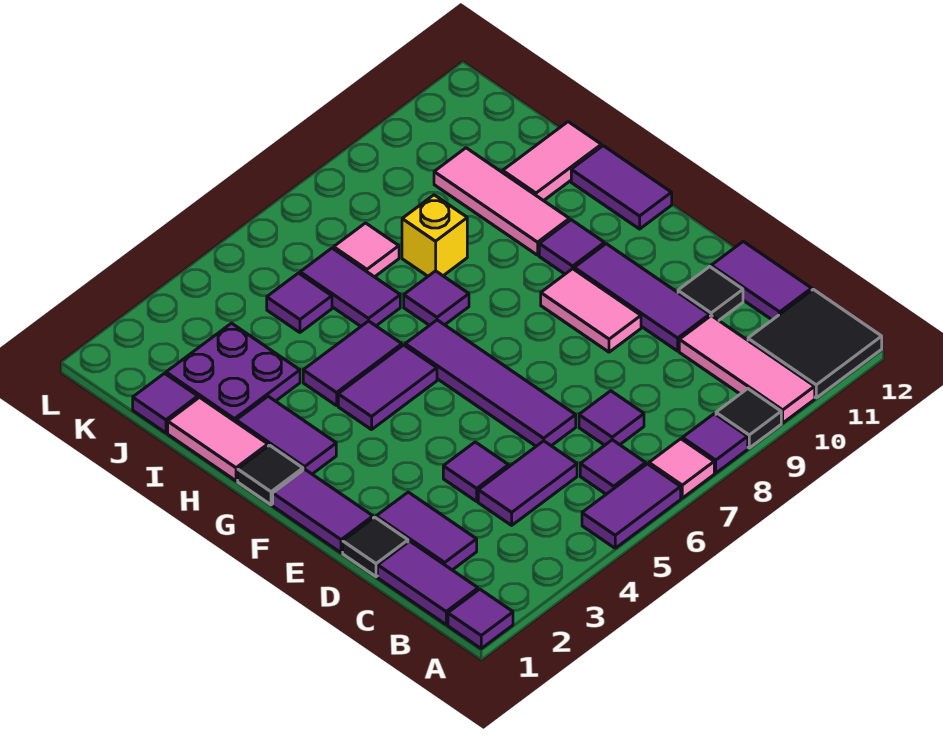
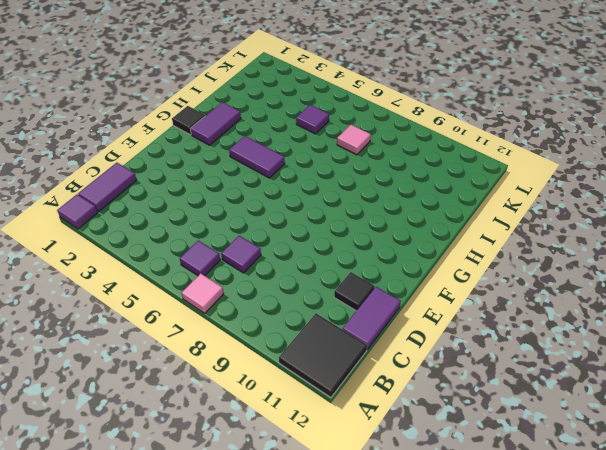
none -> purple 1x2 tile [582,464,681,548]
none -> purple 1x1 tile [682,414,748,473]
none -> black 1x1 tile [716,389,781,448]
none -> pink 1x3 tile [679,316,815,423]

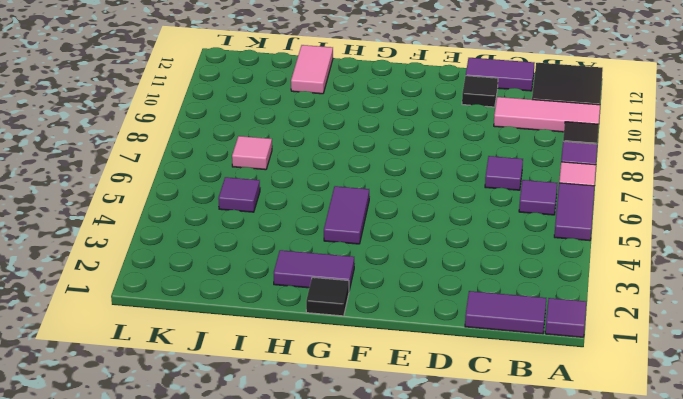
none -> purple 1x2 tile [376,492,477,570]
none -> purple 1x2 tile [478,441,577,525]
none -> black 1x1 tile [343,517,408,577]
none -> purple 1x1 tile [443,442,509,501]

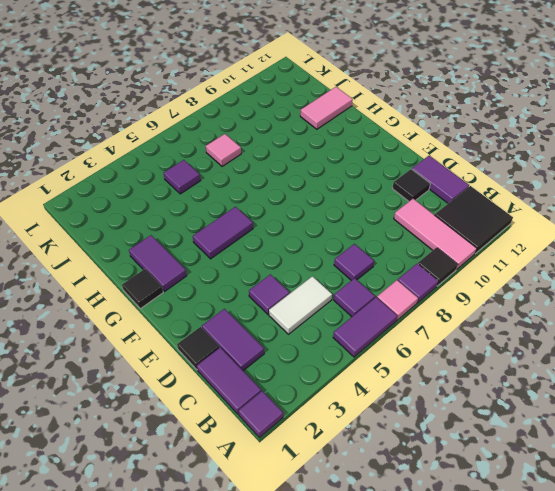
white 1x2 tile [269,276,332,334] -> purple 1x2 tile [478,441,577,525]
none -> purple 1x4 tile [405,320,576,446]
none -> purple 1x3 tile [574,244,710,351]
none -> purple 1x2 tile [273,469,373,553]
none -> pink 1x2 tile [541,269,641,352]

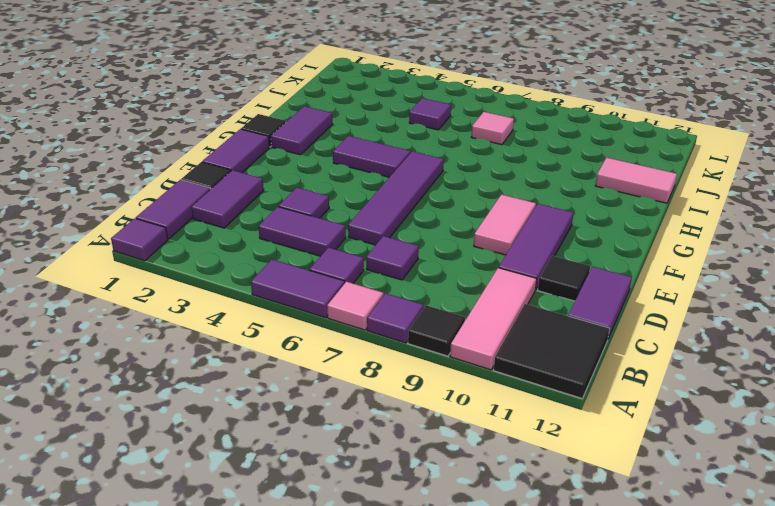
none -> purple 1x1 tile [539,220,604,274]
none -> purple 1x2 tile [571,146,672,229]
none -> pink 1x2 tile [168,397,268,481]
none -> purple 1x2 tile [303,321,402,406]

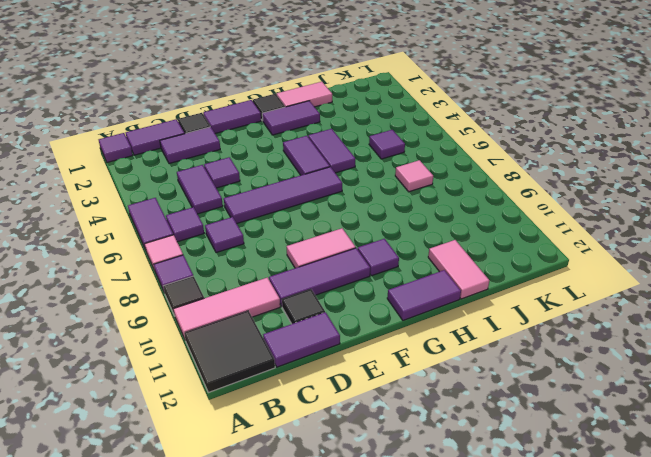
none -> purple 1x1 tile [404,271,469,325]
none -> pink 1x3 tile [434,148,569,255]
none -> purple 2x2 plate [166,323,300,422]
none -> purple 1x2 tile [300,248,400,326]

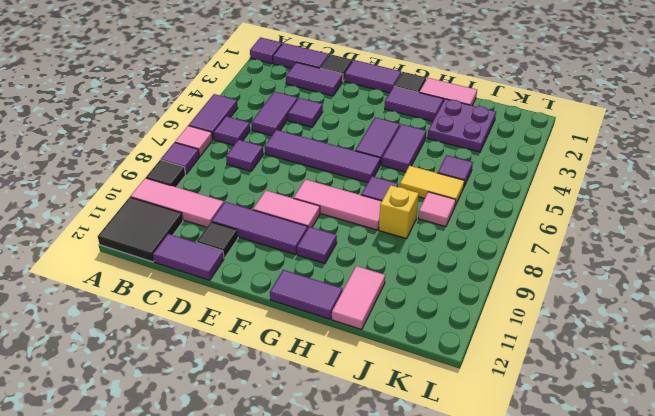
pink 1x3 tile [294,180,382,230] -> pink 1x3 tile moved to [434,148,569,255]
yellow 1x2 tile [400,166,464,206] -> purple 1x2 tile [300,248,400,326]
none -> purple 1x1 tile [133,373,198,433]

